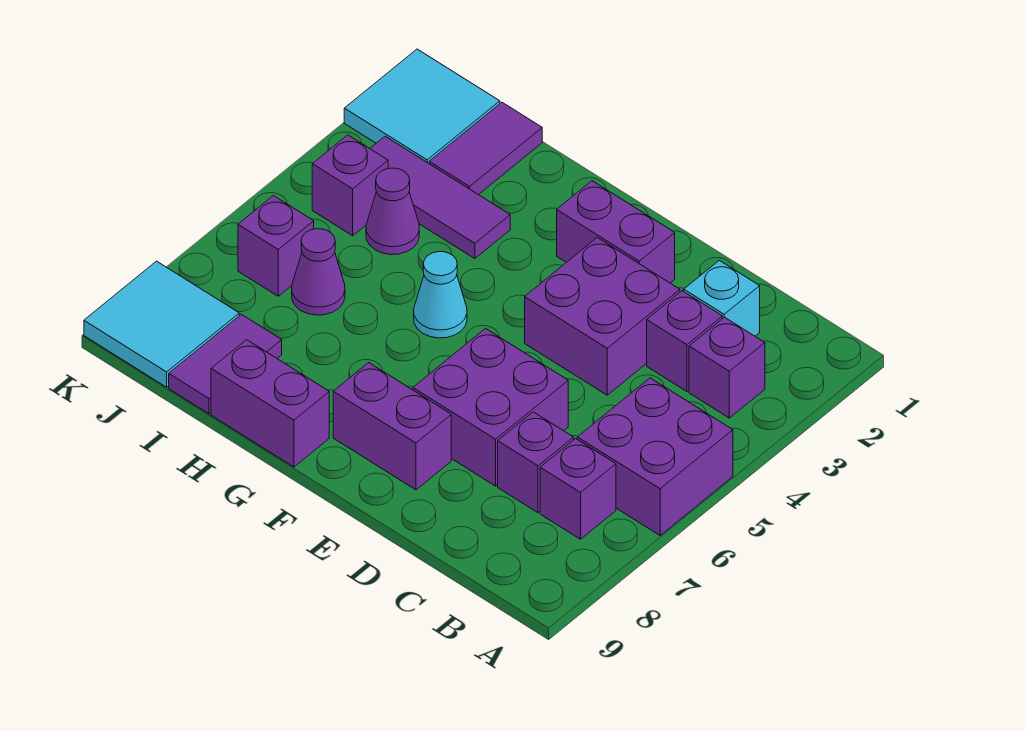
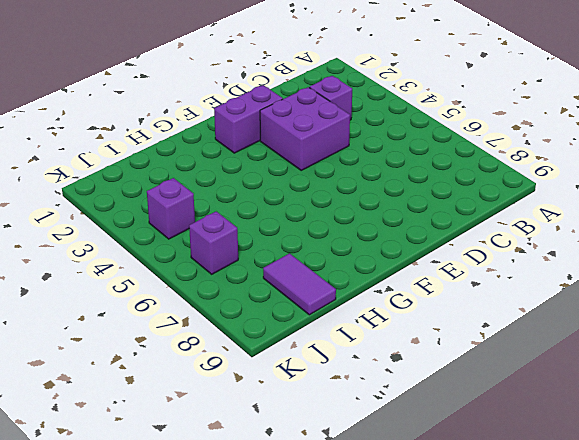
none -> purple 2x2 brick [577,378,733,535]
none -> purple 1x1 brick [689,317,765,418]
none -> purple 1x1 brick [540,439,616,539]

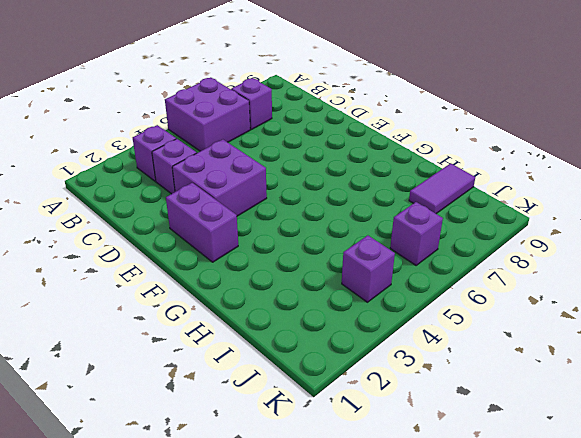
none -> cyan 1x1 brick [684,260,760,336]
none -> purple 1x1 brick [498,412,574,513]
none -> purple 2x2 brick [413,329,568,486]

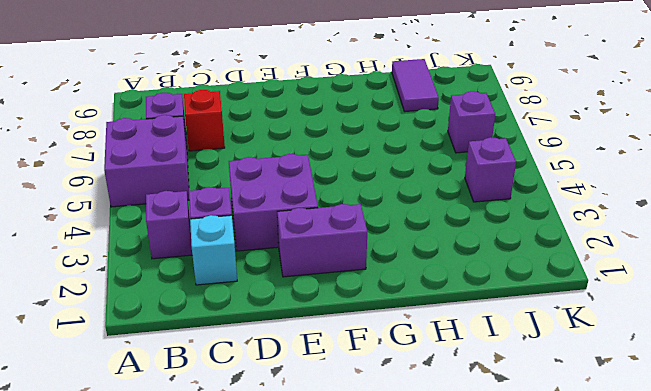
red 1x1 brick [184,90,225,151] -> purple 1x1 brick [498,412,574,513]
none -> purple 2x2 brick [413,329,568,486]
none -> purple 1x2 brick [333,363,451,490]
none -> cyan 1x1 cone [414,252,467,338]

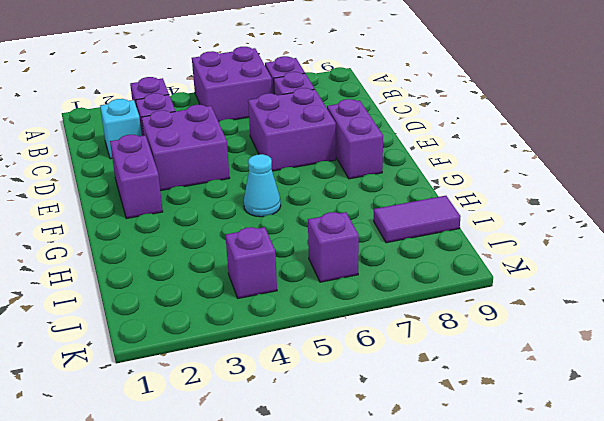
none -> purple 1x2 brick [211,340,329,467]
none -> purple 1x3 tile [370,136,510,259]
none -> purple 1x2 tile [429,102,542,195]

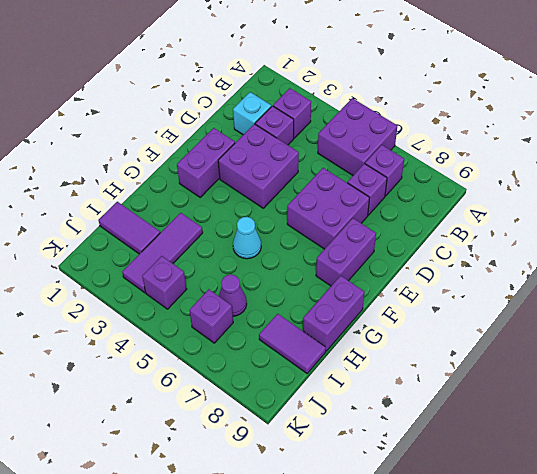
none -> purple 1x1 cone [366,168,419,255]
none -> cyan 2x2 tile [344,49,500,163]
none -> cyan 2x2 tile [84,261,239,387]

